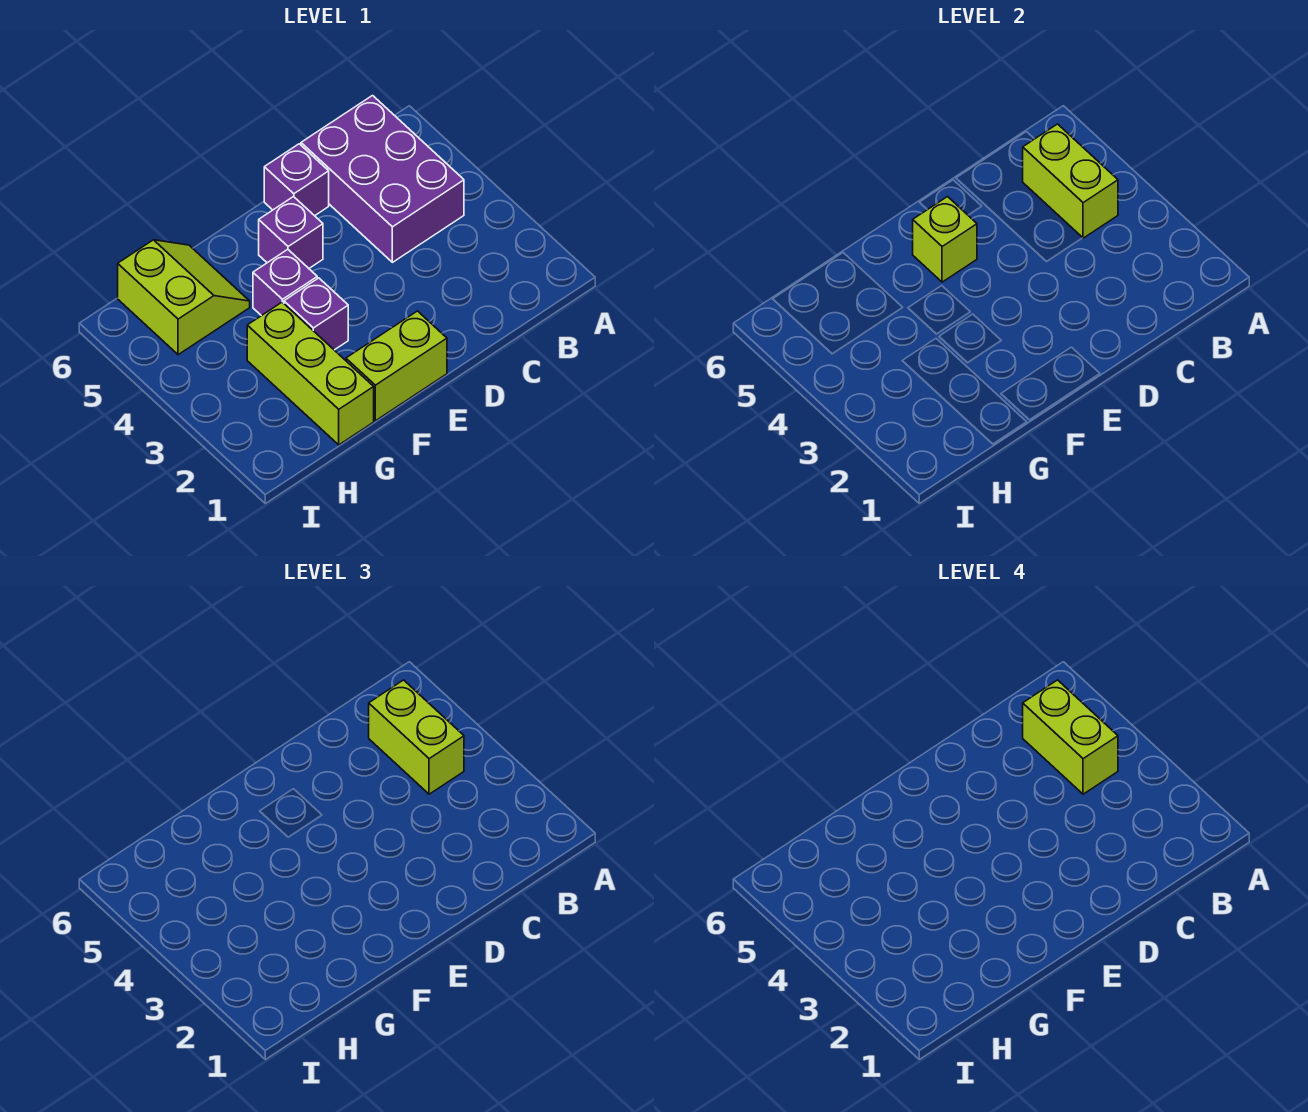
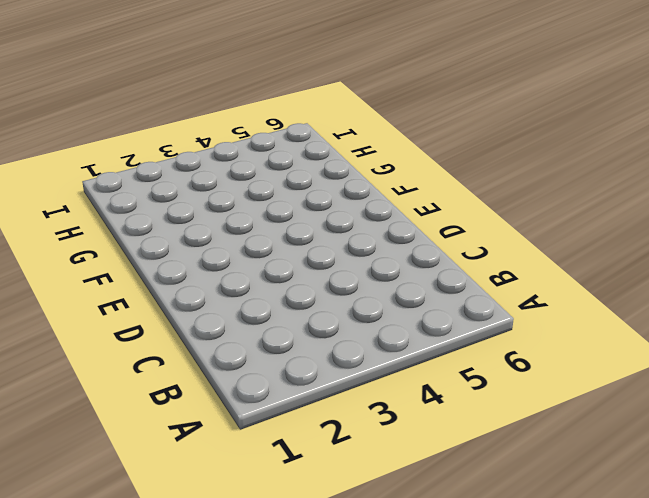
none -> purple 2x3 brick [301,96,464,262]
none -> purple 1x1 brick [264,144,329,216]
none -> lime 1x2 brick [346,311,447,421]

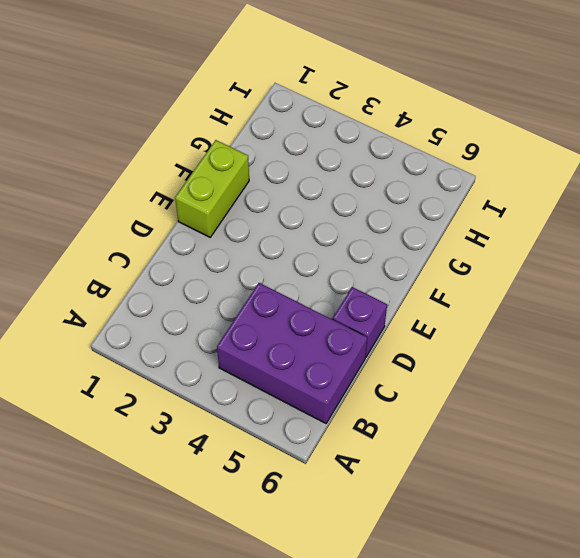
none -> purple 1x1 brick [259,197,323,268]
none -> purple 1x1 brick [284,278,348,350]
none -> purple 1x1 brick [253,249,317,316]

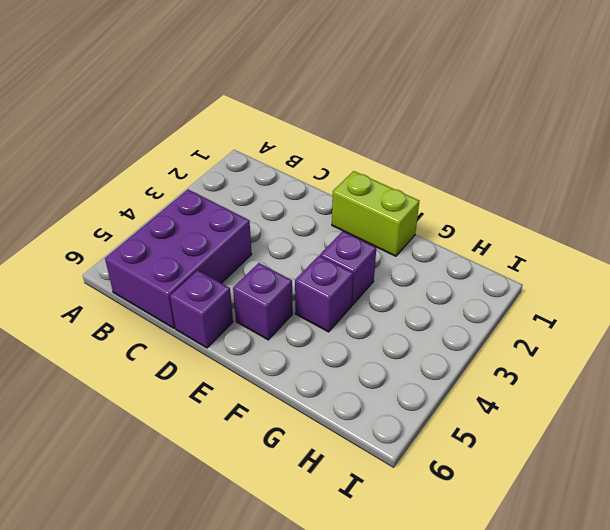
none -> lime 1x3 brick [247,302,374,445]
none -> lime 2x2 slope [118,240,250,355]
none -> lime 1x2 brick [1023,124,1118,238]

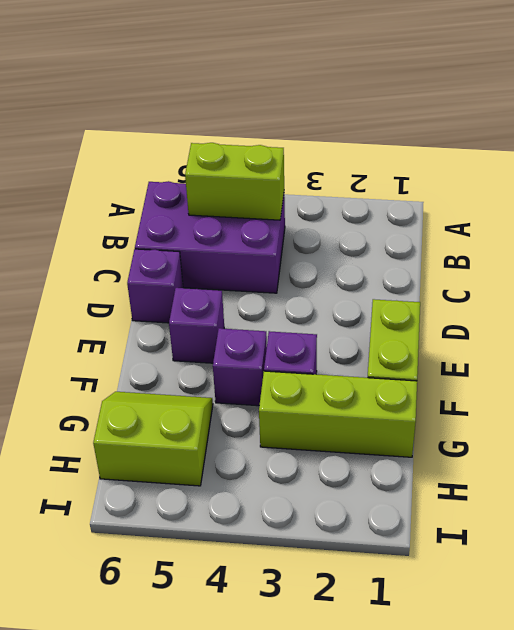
none -> lime 1x1 brick [913,197,977,282]
none -> lime 1x2 brick [369,680,464,794]
none -> lime 1x2 brick [1023,680,1118,794]

